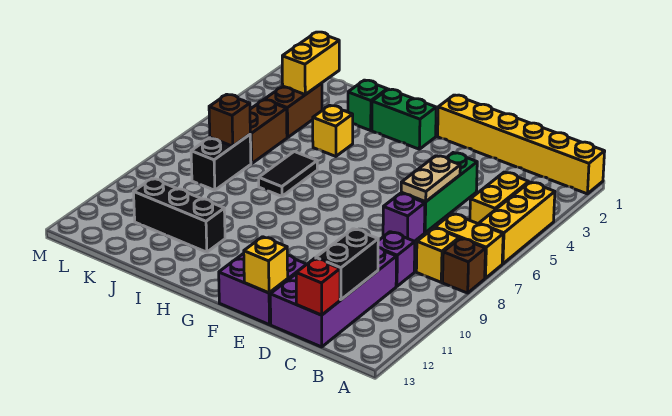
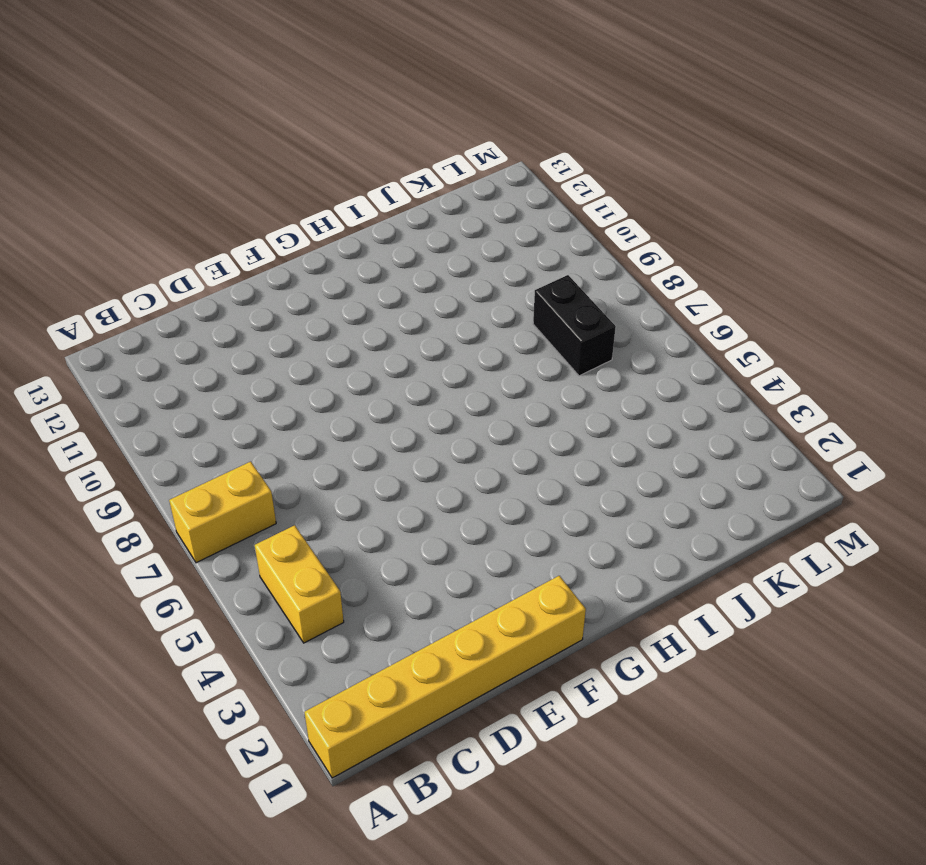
none -> yellow 1x3 brick [479,182,555,264]
none -> brown 1x1 brick [443,238,486,293]
none -> yellow 1x1 brick [416,228,459,282]

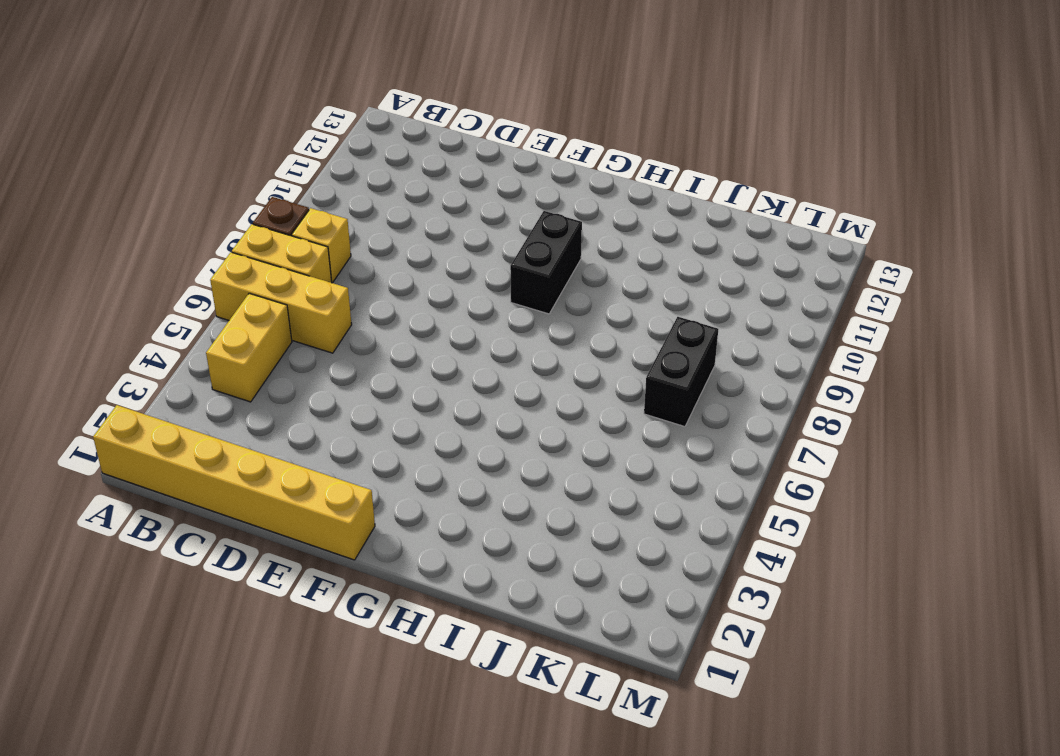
yellow 1x3 brick [210,252,352,353] -> yellow 1x3 brick turned to [479,182,555,264]
black 1x2 brick [510,211,582,314] -> black 1x2 brick moved to [316,229,378,300]
none -> purple 1x1 brick [378,232,415,286]
none -> purple 2x4 brick [270,247,396,347]
none -> green 1x3 brick [401,153,477,233]

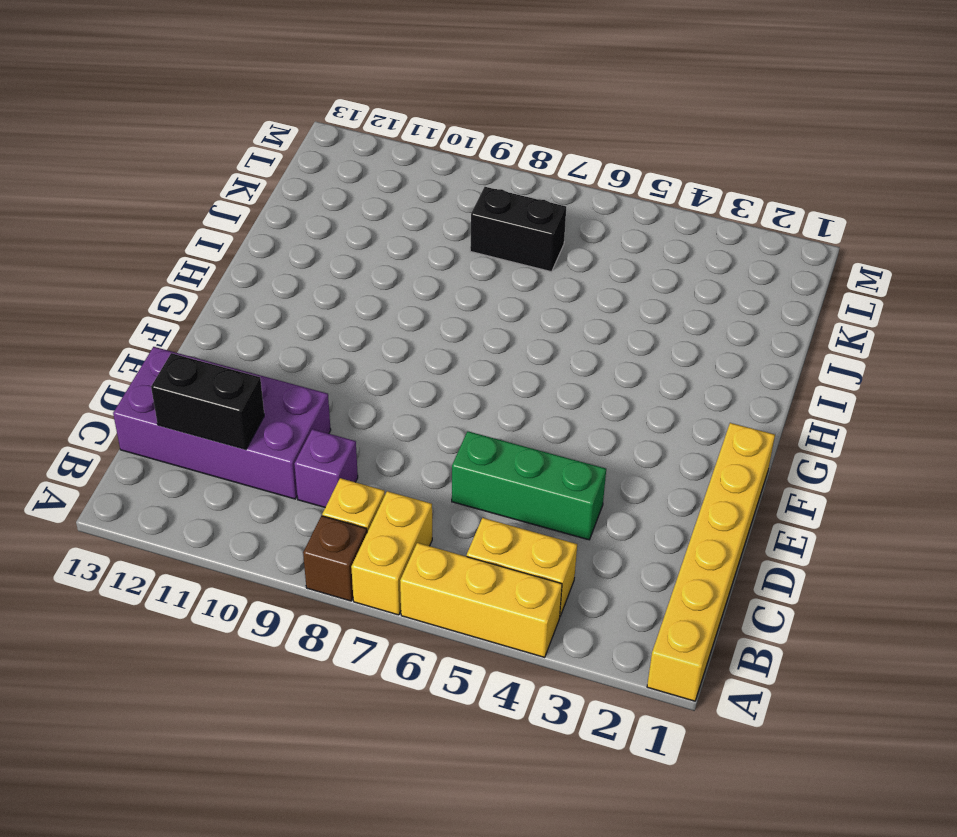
none -> purple 1x1 brick [383,193,425,241]
none -> purple 2x2 brick [219,253,306,325]
none -> green 1x2 brick [372,89,436,149]

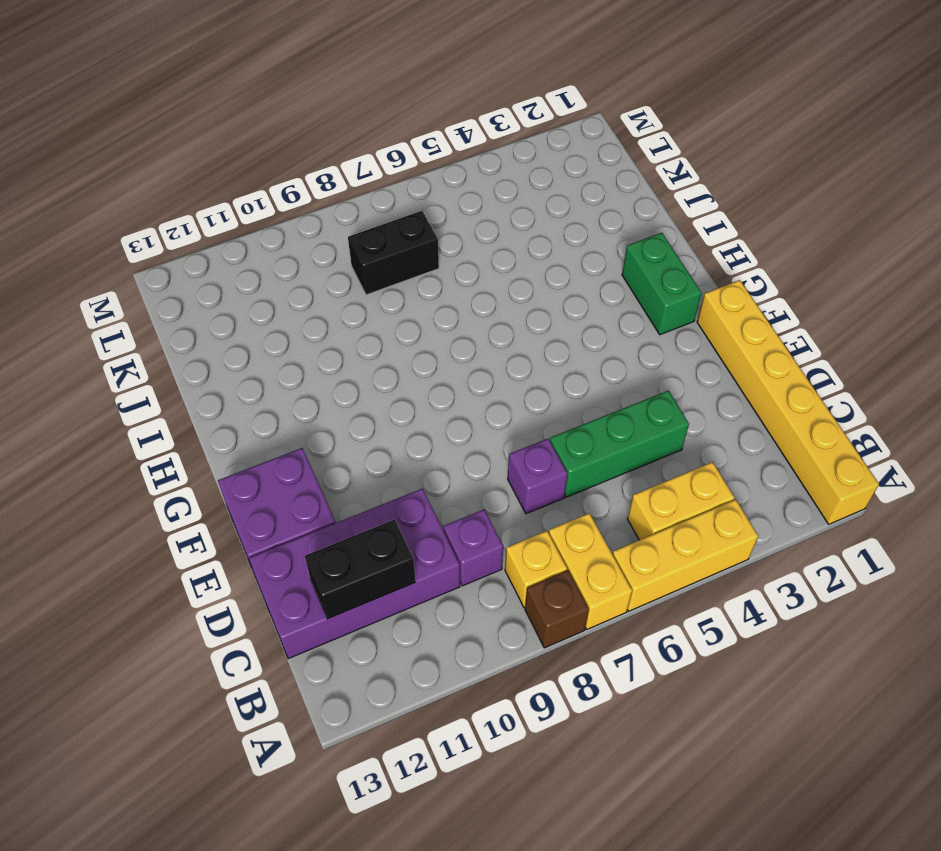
none -> green 1x1 brick [348,80,387,130]
none -> yellow 1x1 brick [313,105,353,156]
none -> black 1x2 tile [259,152,317,196]

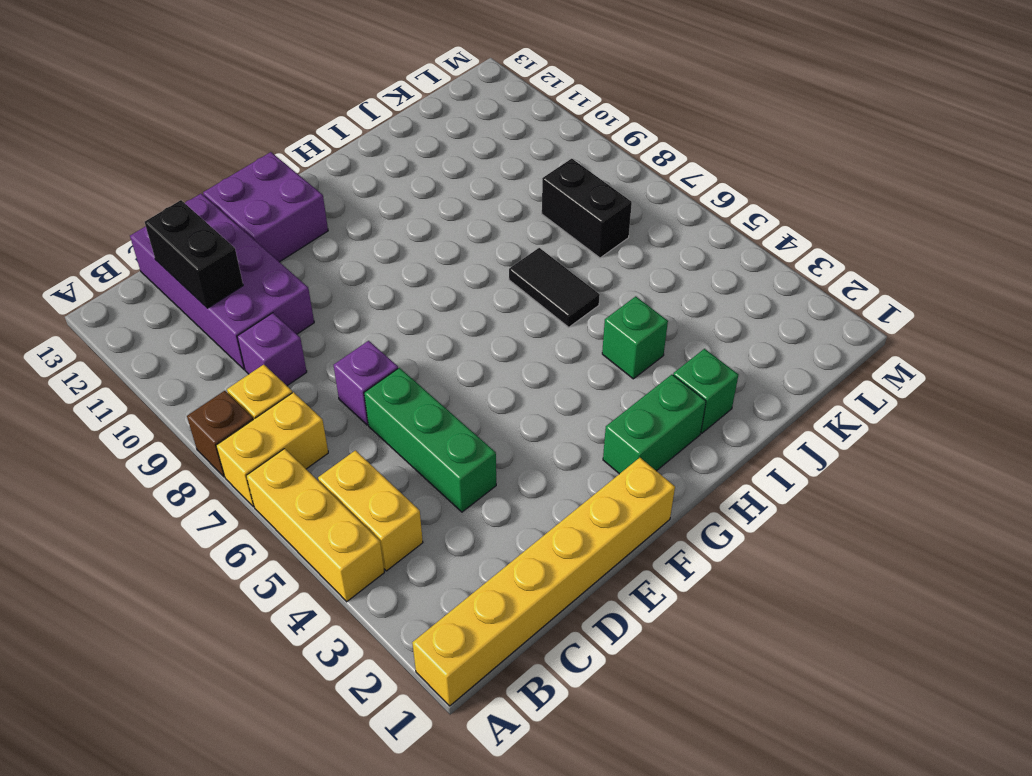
green 1x1 brick [602,296,668,379] -> yellow 1x1 brick [313,105,353,156]
none -> black 1x3 brick [134,179,225,252]
none -> brown 1x2 brick [265,83,322,138]
none -> brown 1x2 brick [250,100,287,164]

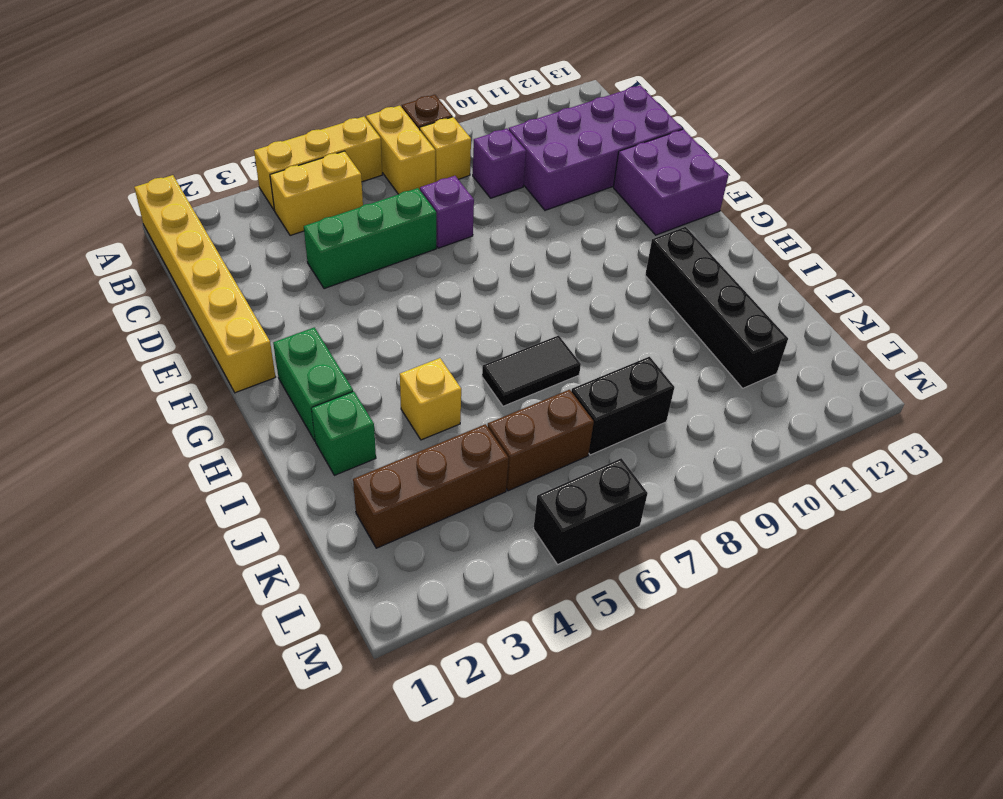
black 1x4 brick [645,227,788,388] -> black 1x3 brick [134,179,225,252]
brown 1x3 brick [353,424,509,548] -> brown 1x2 brick [265,83,322,138]
black 1x2 brick [533,458,648,564] -> black 1x2 brick moved to [316,229,378,300]
none -> red 1x1 brick [296,258,340,315]
none -> tan 1x2 plate [401,156,460,202]
none -> yellow 1x1 brick [244,237,288,293]

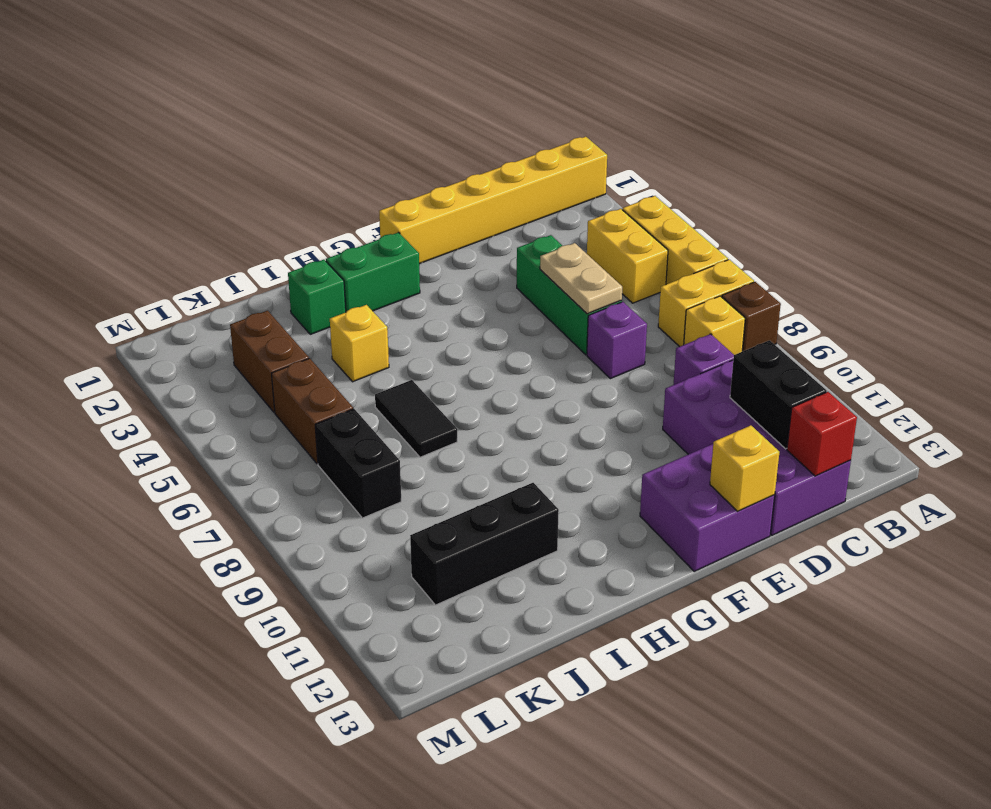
none -> yellow 1x2 brick [282,32,339,94]
none -> brown 1x1 brick [209,94,250,146]

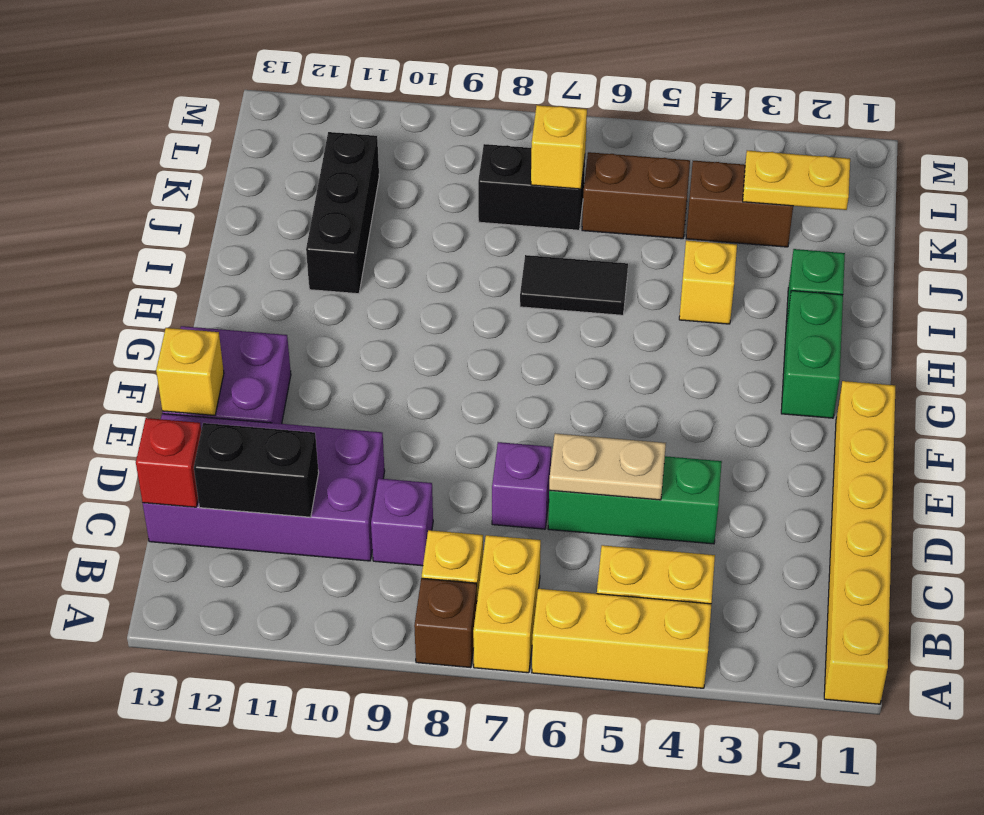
yellow 1x2 plate [743,150,850,210] -> yellow 1x2 brick [282,32,339,94]
yellow 1x1 brick [531,105,587,189] -> brown 1x1 brick [209,94,250,146]

